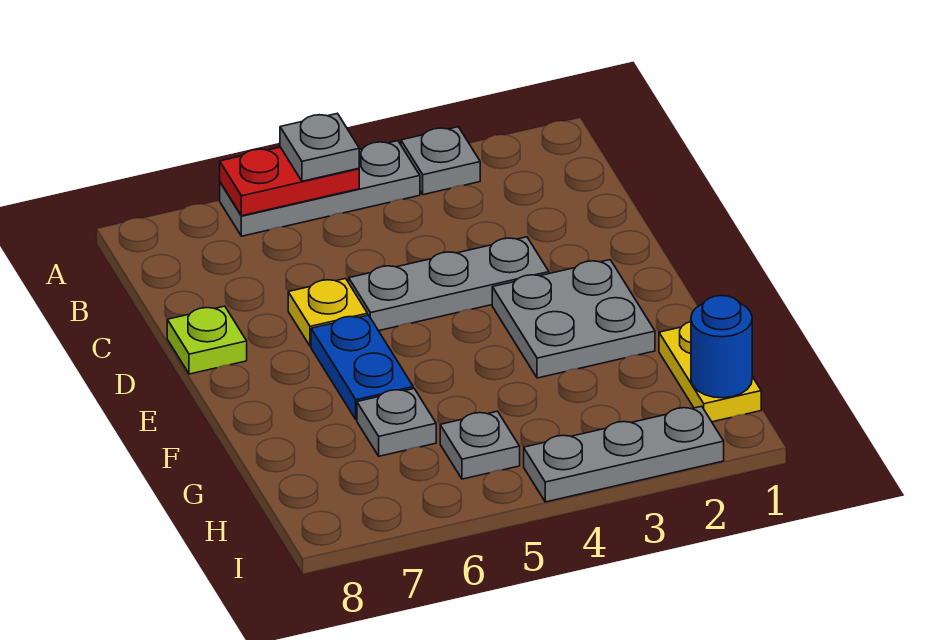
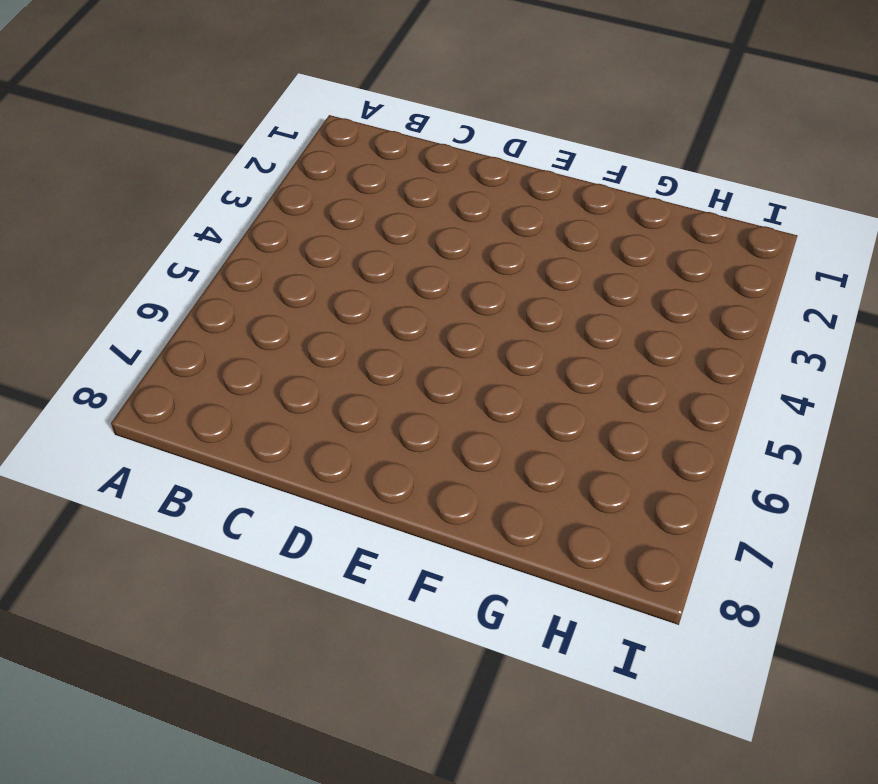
none -> grey 1x1 plate [401,127,480,195]
none -> grey 1x3 plate [220,141,420,236]
none -> grey 1x3 plate [349,237,549,331]

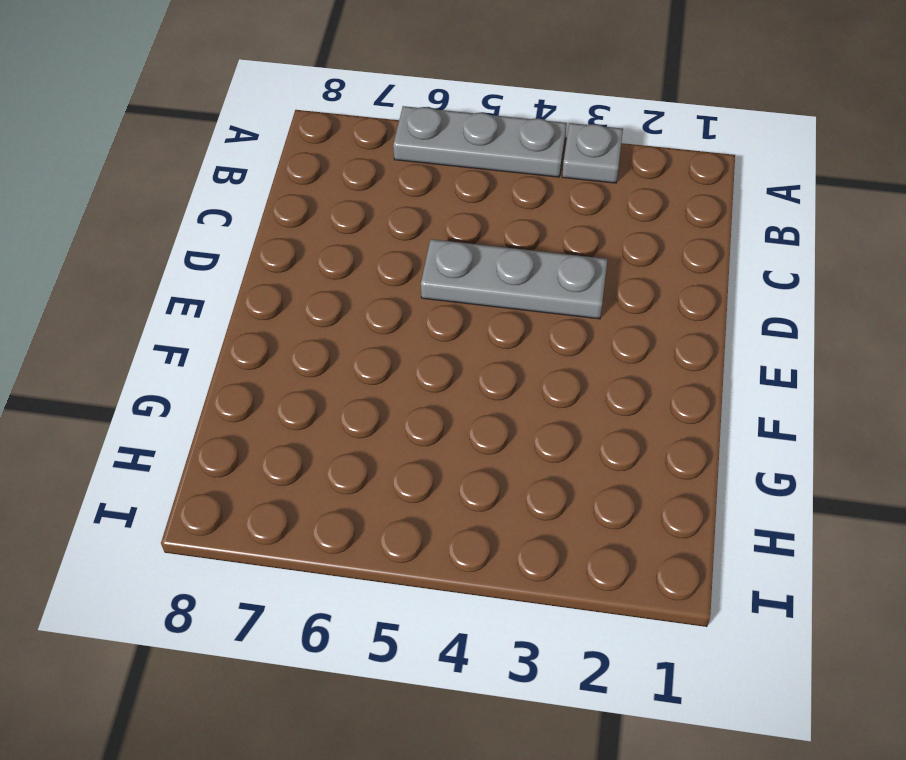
none -> yellow 1x1 plate [288,278,368,346]
none -> lime 1x1 plate [167,306,247,374]
none -> grey 2x2 plate [492,260,655,378]

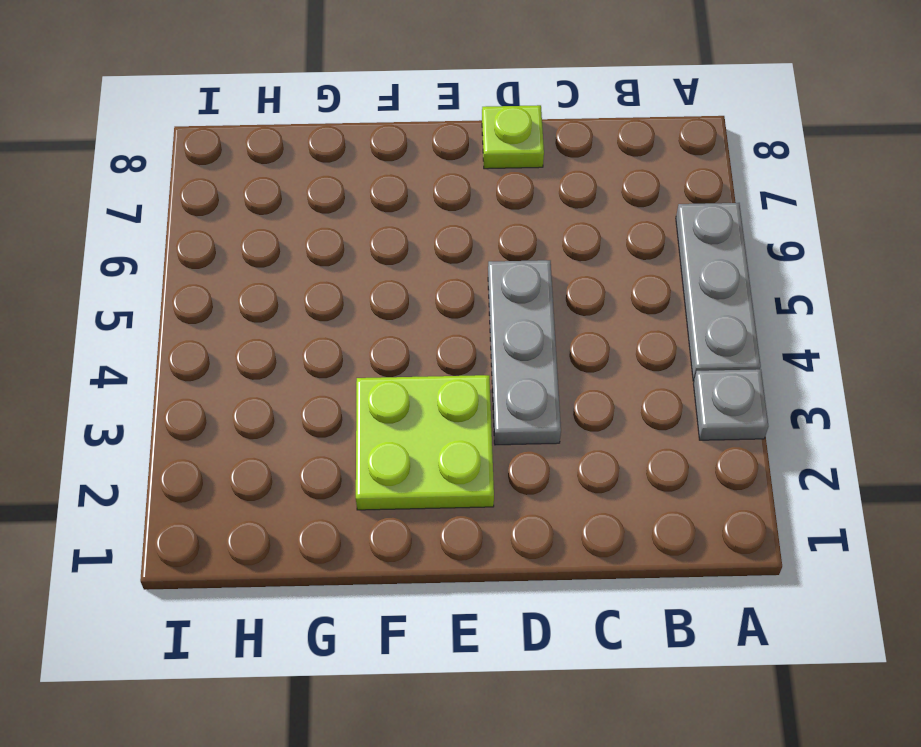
lime 2x2 plate [356,375,494,510] -> grey 2x2 plate [492,260,655,378]
none -> yellow 1x1 plate [288,278,368,346]
none -> blue 1x2 plate [311,315,413,420]
none -> yellow 1x2 plate [659,322,761,422]

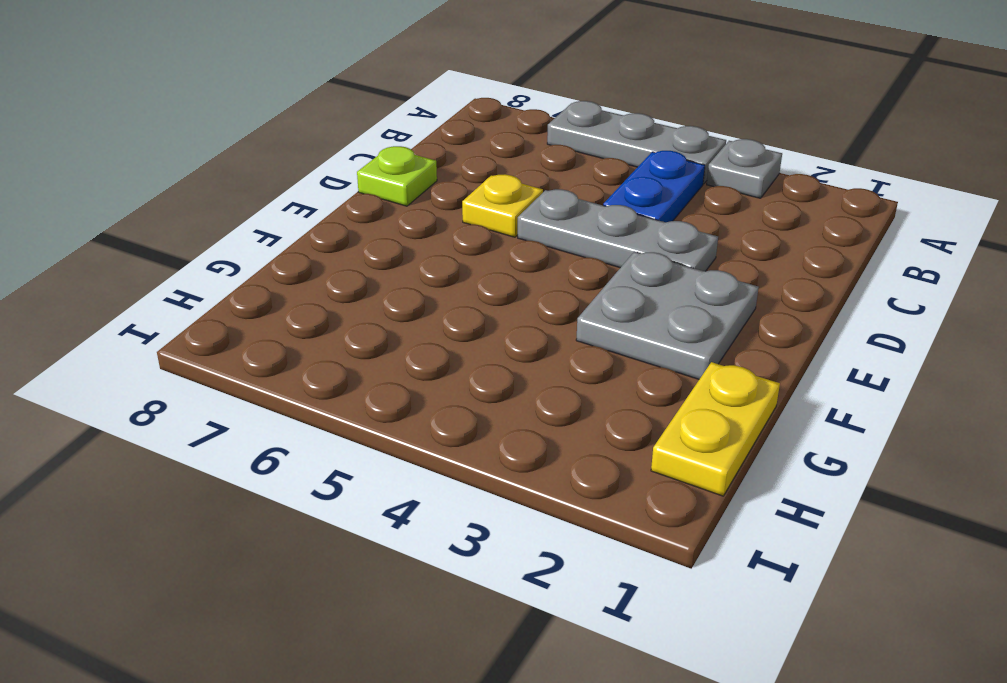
blue 1x2 plate [603,151,705,222] -> blue 1x2 plate moved to [311,315,413,420]
none -> grey 1x1 plate [357,389,436,456]
none -> grey 1x1 plate [440,411,520,479]
none -> grey 1x3 plate [524,406,724,502]

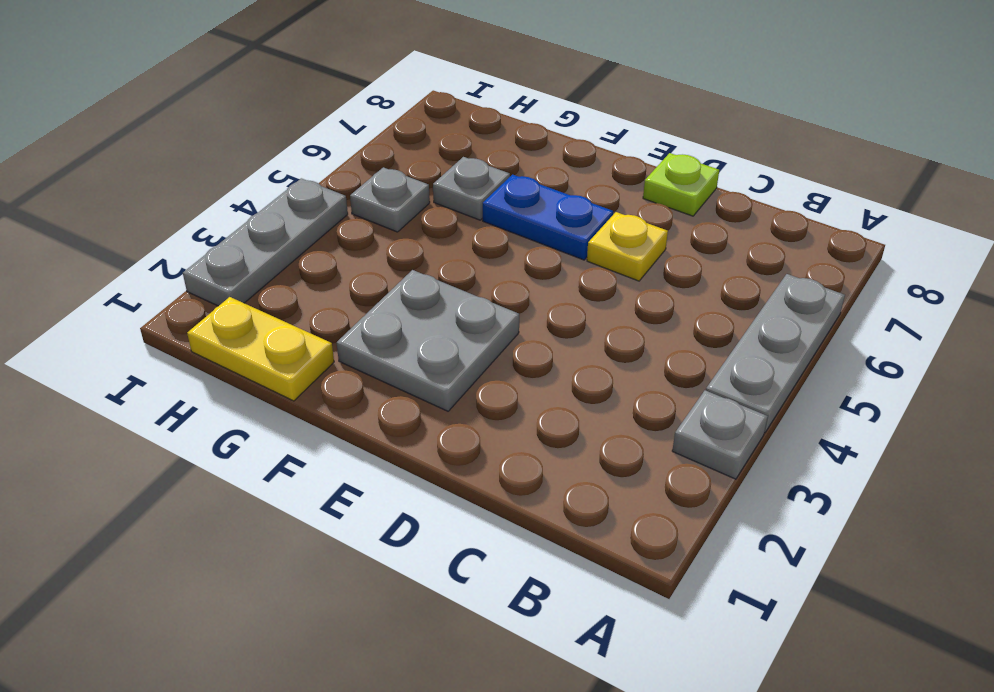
none -> grey 1x3 plate [349,237,549,331]
none -> red 1x2 plate [220,147,359,216]
none -> blue 1x1 round brick [691,296,752,398]

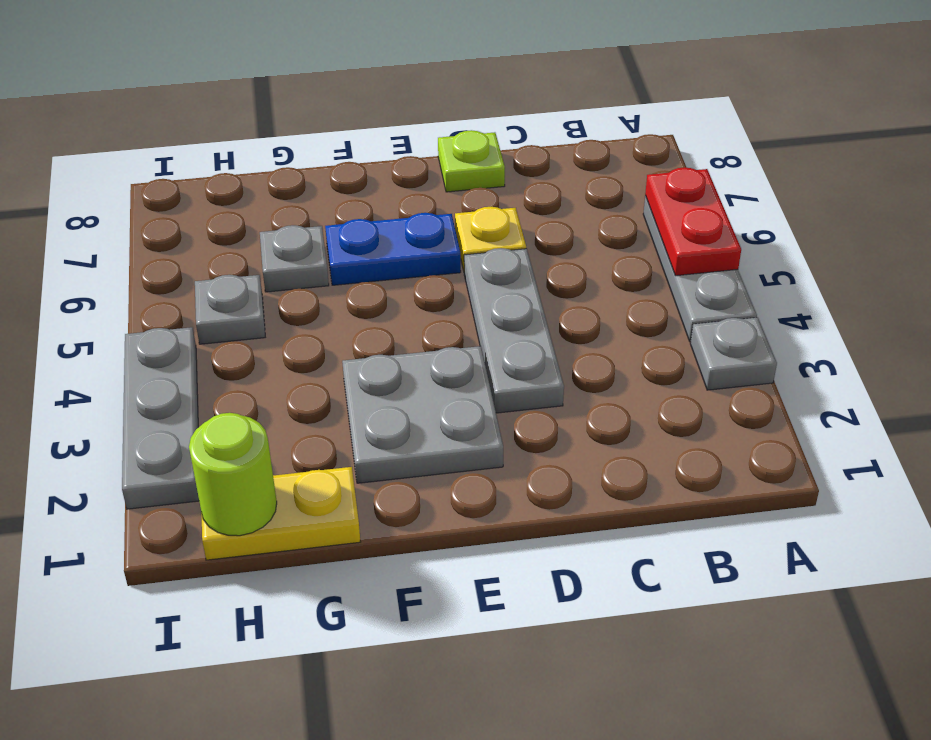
lime 1x1 round brick [189,413,277,536] -> blue 1x1 round brick [691,296,752,398]
none -> grey 1x1 plate [280,113,359,181]

